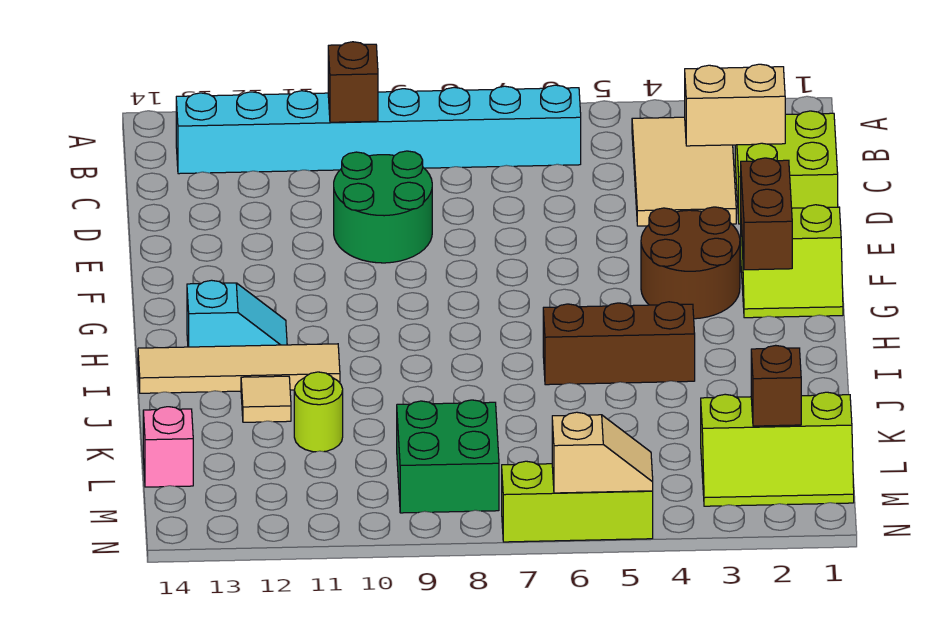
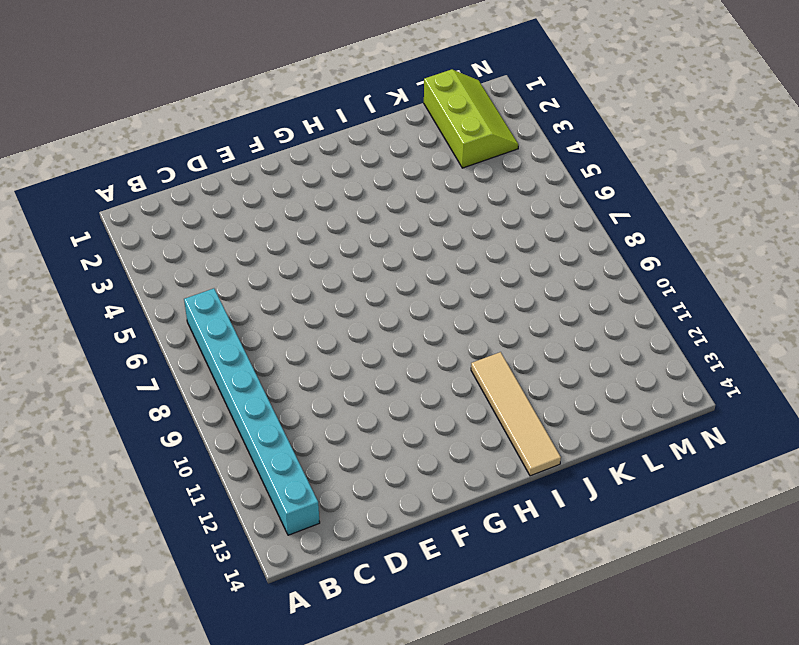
none -> tan 2x3 tile [632,117,736,226]
none -> lime 2x2 brick [735,111,838,224]
none -> green 2x2 round brick [334,151,432,263]

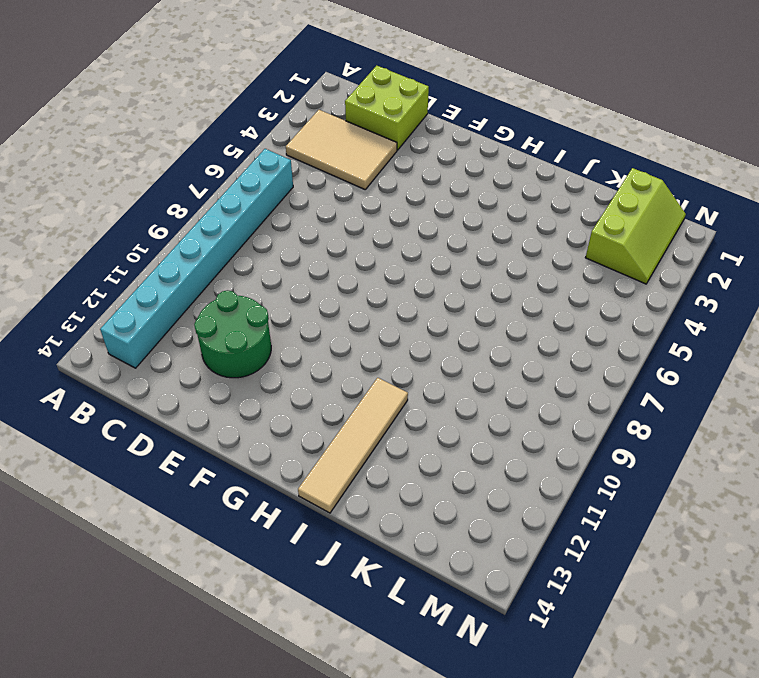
green 2x2 round brick [194,290,271,378] -> green 2x2 round brick moved to [334,151,432,263]
none -> lime 2x2 slope [741,205,843,318]
none -> brown 2x2 round brick [641,207,740,319]
none -> cyan 1x2 slope [187,280,287,347]

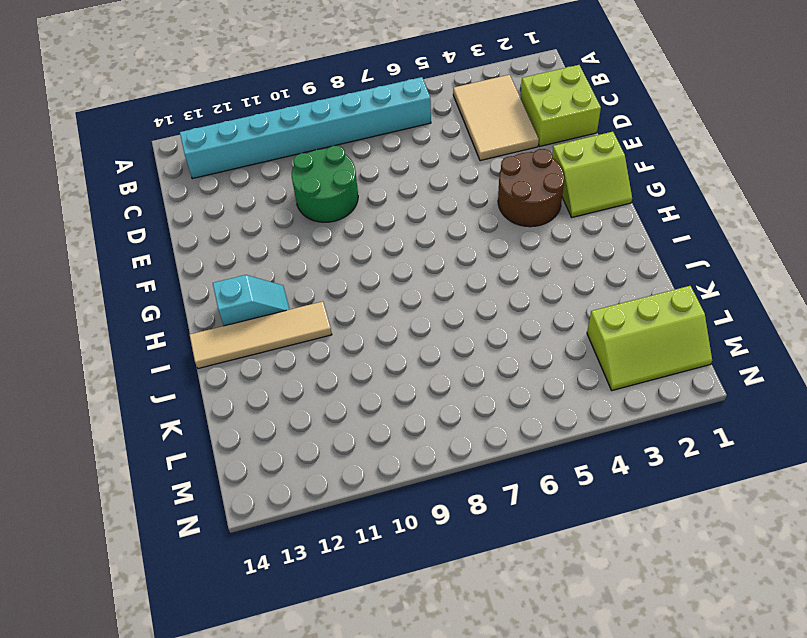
none -> brown 1x3 brick [543,302,695,385]
none -> tan 1x1 tile [241,376,291,422]
none -> lime 1x1 round brick [294,372,343,452]

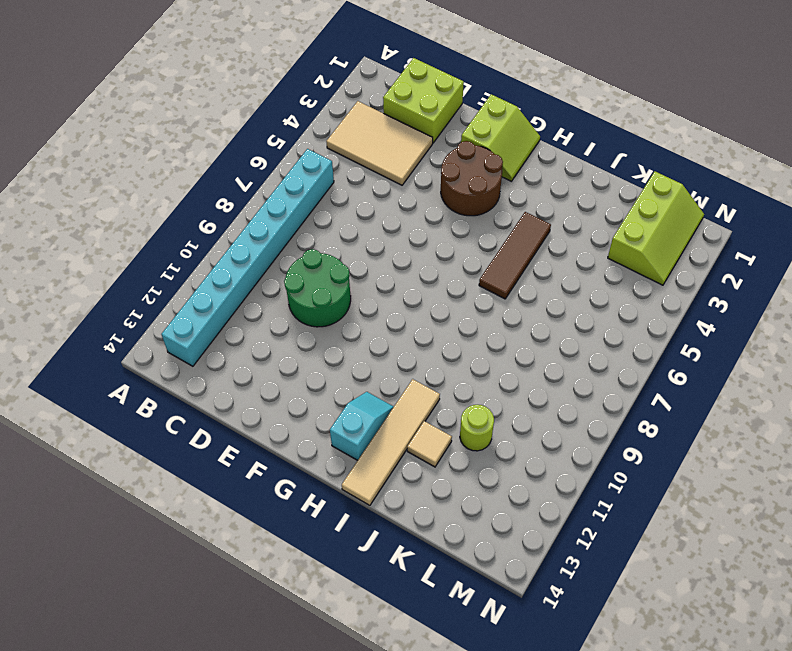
brown 1x3 tile [479,212,551,299] -> brown 1x3 brick [543,302,695,385]
none -> green 2x2 brick [397,400,499,513]
none -> pink 1x1 brick [143,407,193,487]
none -> lime 1x3 brick [502,461,653,542]

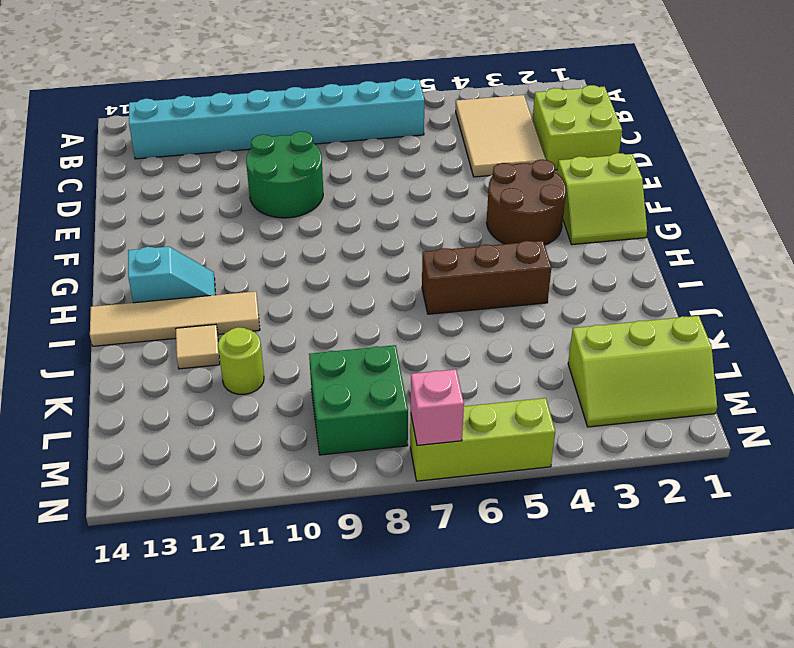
pink 1x1 brick [411,369,464,445] -> pink 1x1 brick moved to [143,407,193,487]
none -> brown 1x1 brick [328,42,378,122]
none -> tan 1x2 brick [685,64,785,146]
none -> brown 1x2 brick [741,158,792,270]

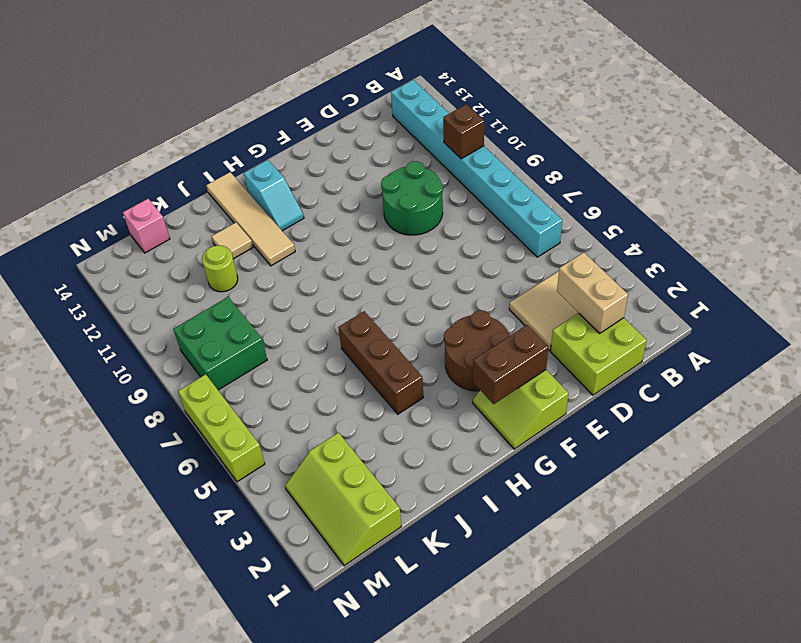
none -> brown 1x1 brick [751,345,801,426]
none -> tan 1x2 slope [552,412,653,493]

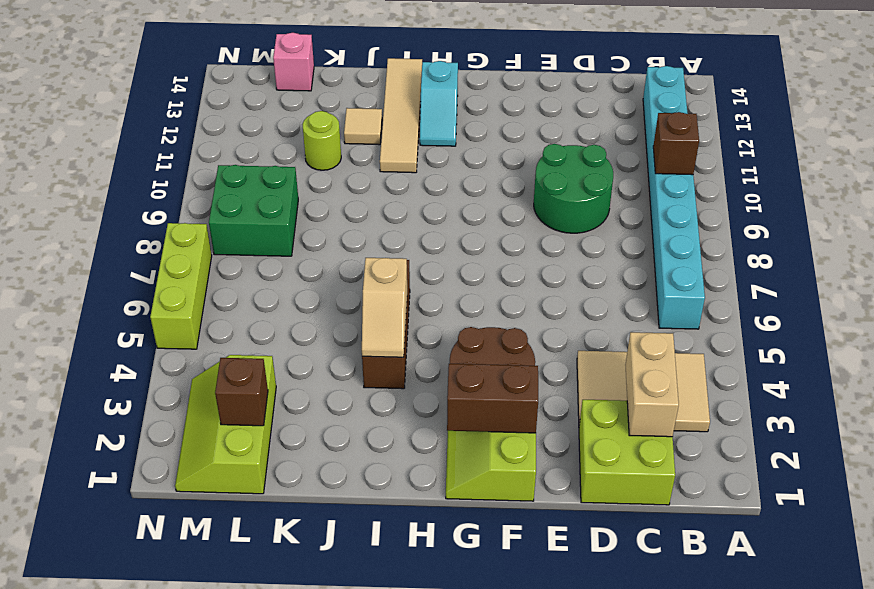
tan 1x2 slope [362,258,407,357] -> tan 1x2 slope moved to [552,412,653,493]

